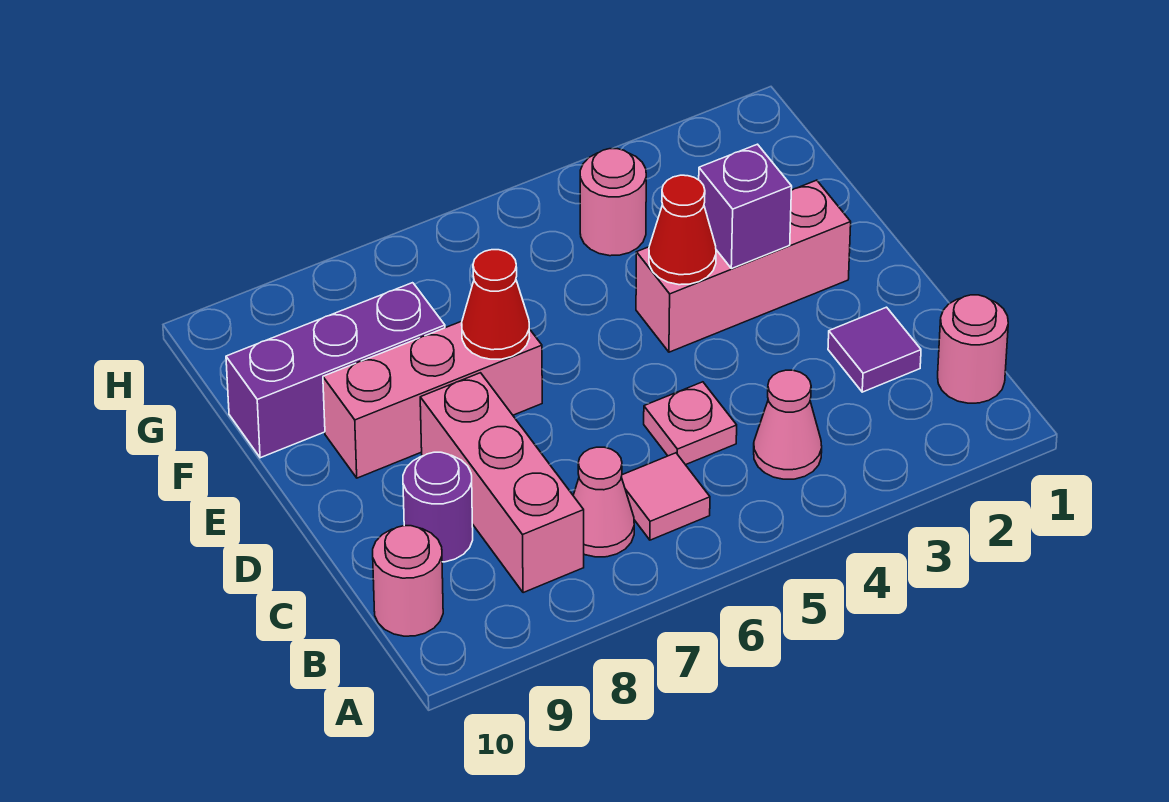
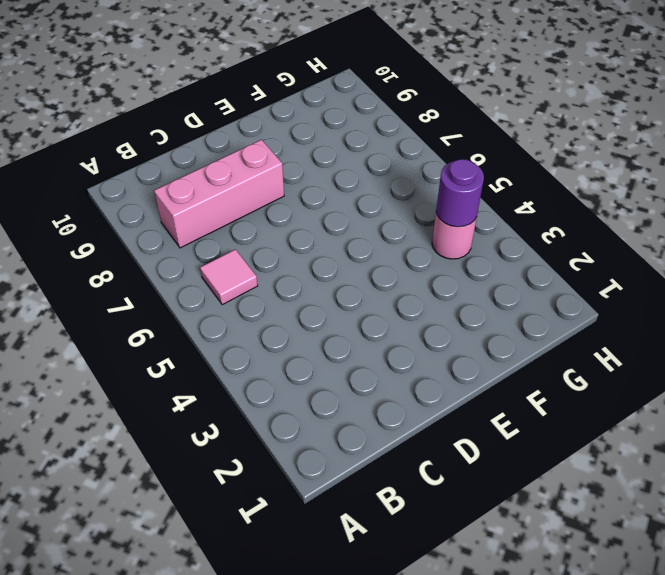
purple 1x1 round brick [436,159,484,227] -> purple 1x1 round brick moved to [403,452,473,562]
none -> pink 1x1 round brick [938,295,1008,403]
none -> pink 1x1 cone [754,370,822,479]
none -> pink 1x1 cone [573,447,634,557]

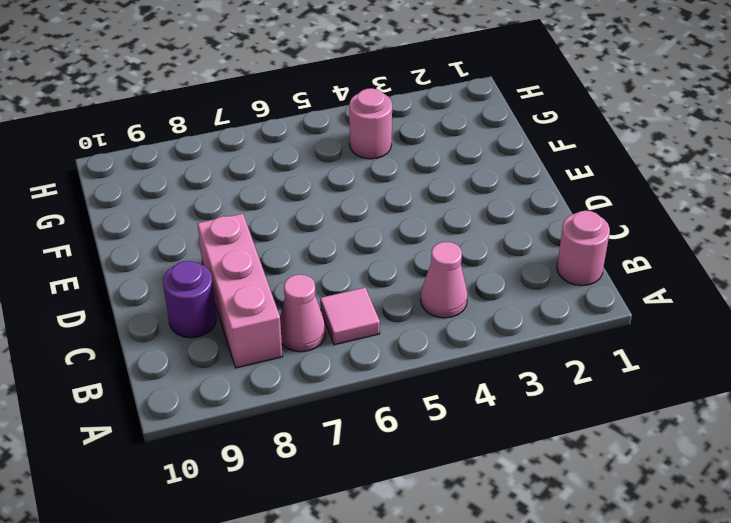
none -> pink 1x1 round brick [373,526,443,636]
none -> purple 1x1 tile [828,307,921,392]
none -> pink 1x1 plate [644,382,737,465]

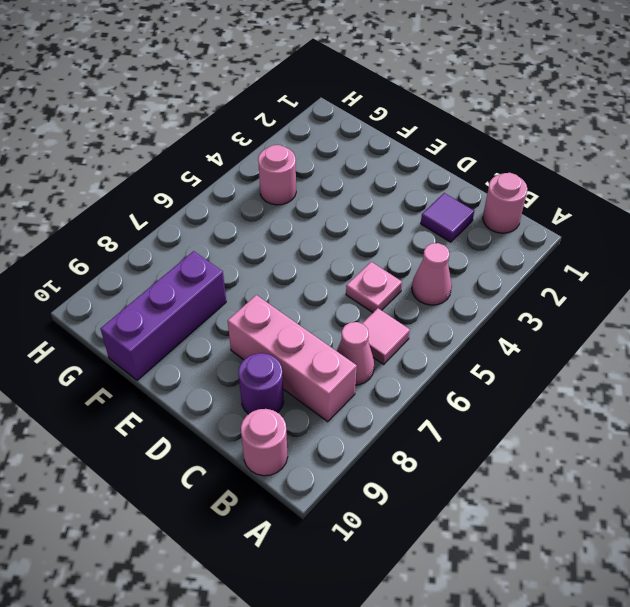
none -> pink 1x3 brick [636,180,851,352]
none -> pink 1x3 brick [323,321,542,478]
none -> purple 1x1 brick [699,144,792,269]

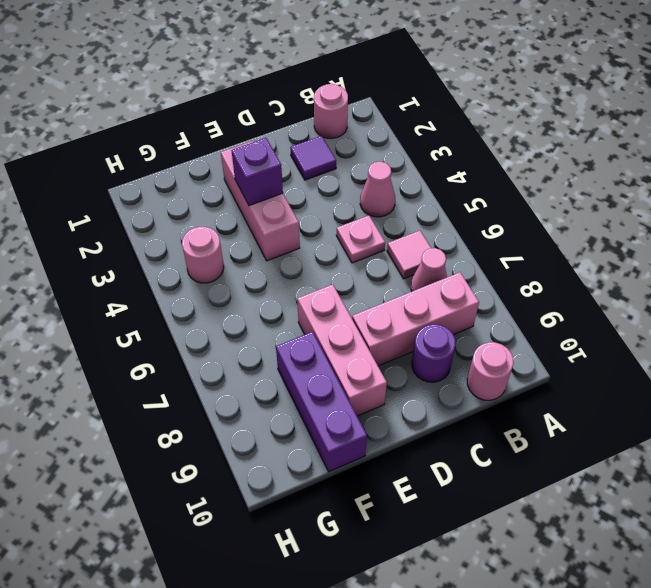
none -> red 1x1 cone [649,175,716,285]
none -> red 1x1 cone [462,250,529,359]

